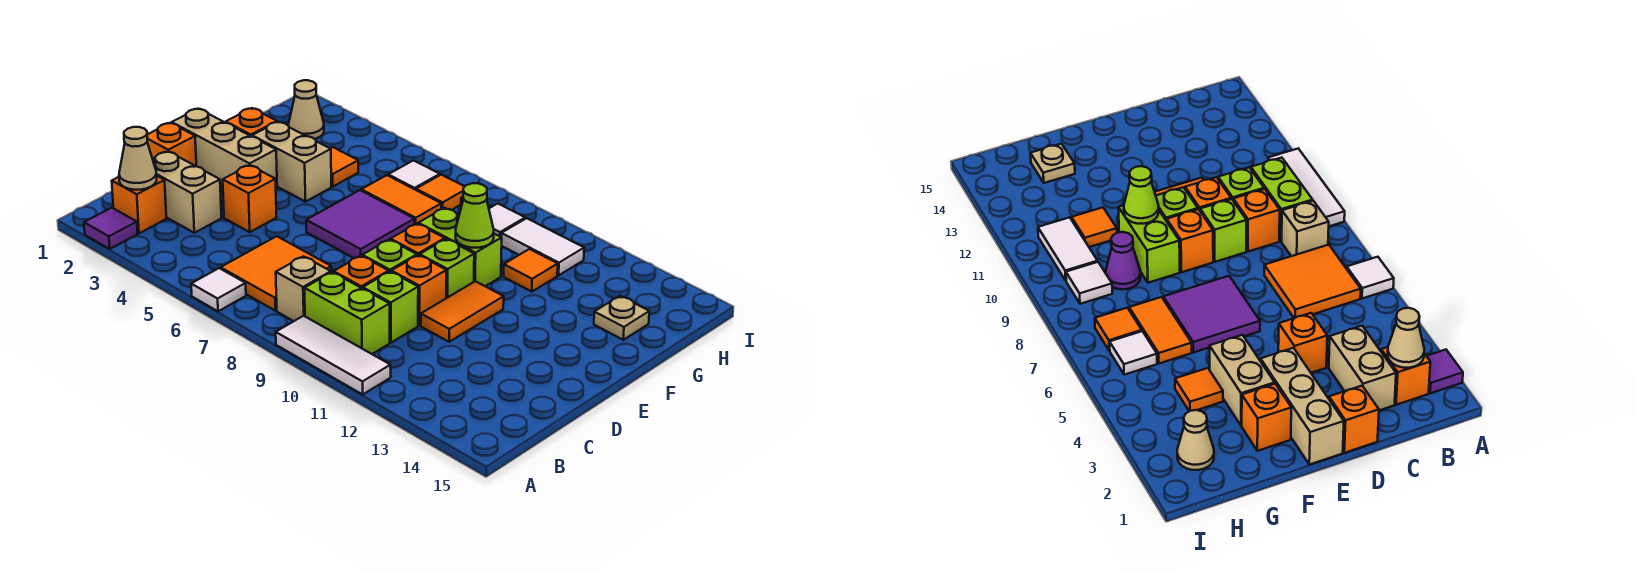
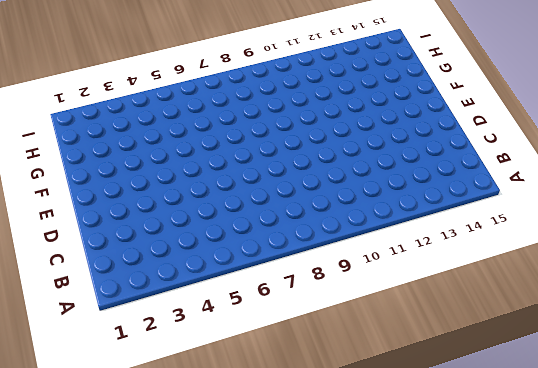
none -> purple 1x1 tile [84,208,138,249]
none -> white 1x1 tile [191,268,246,311]
none -> white 1x3 tile [276,316,391,394]
none -> orange 1x1 brick [112,176,166,233]

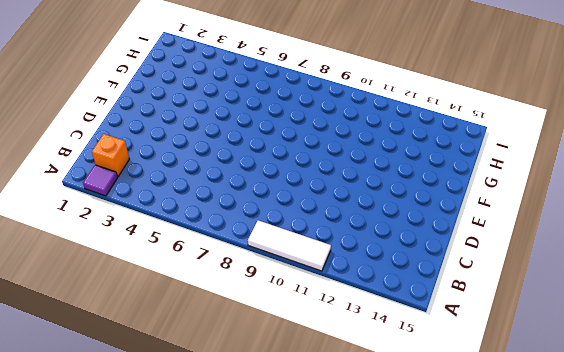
none -> white 1x1 tile [191,268,246,311]
none -> orange 2x2 tile [221,236,331,311]
none -> tan 1x1 brick [276,256,331,321]
none -> lime 1x2 brick [304,272,390,354]

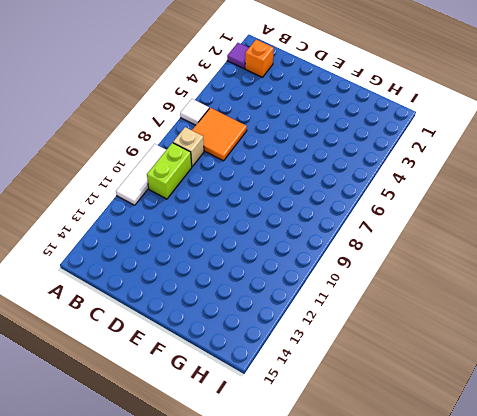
none -> tan 1x2 brick [153,151,221,233]
none -> orange 1x1 brick [334,256,389,288]
none -> lime 1x1 brick [363,272,418,343]
none -> orange 1x1 brick [147,123,196,166]

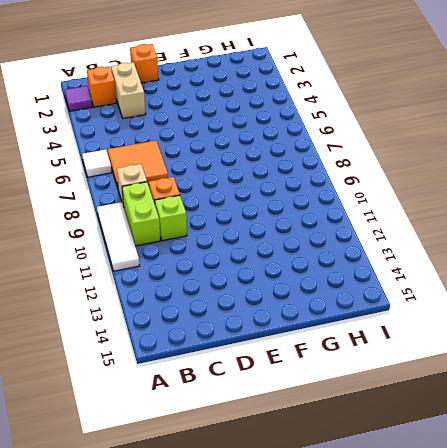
none -> orange 1x1 brick [223,165,277,232]
none -> lime 1x1 brick [362,240,417,272]
none -> orange 1x1 brick [391,255,446,326]
none -> orange 1x2 tile [421,281,504,342]

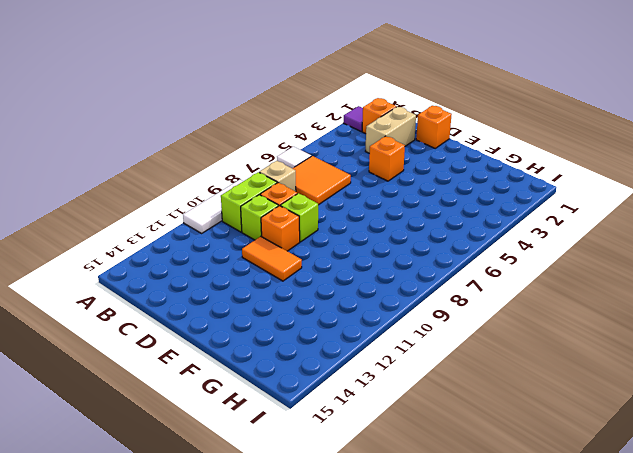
none -> tan 1x3 brick [172,109,277,189]
none -> purple 2x2 tile [306,190,414,258]
none -> orange 1x1 brick [391,224,445,255]
none -> lime 1x1 brick [420,239,474,298]

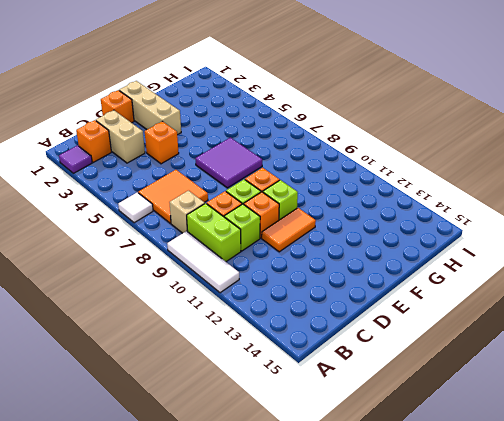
none -> orange 1x1 brick [226,108,277,137]
none -> tan 1x2 brick [252,122,331,202]
none -> lime 1x2 brick [418,208,502,286]
none -> orange 1x1 tile [330,147,358,186]

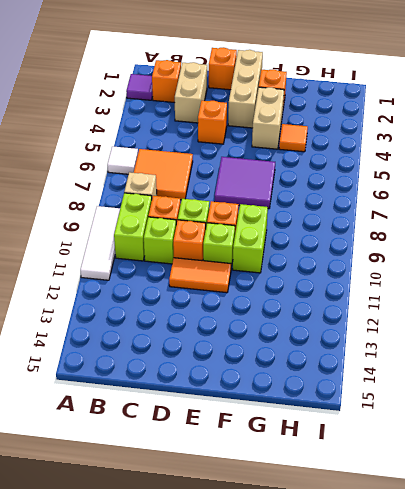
none -> orange 1x2 tile [361,175,441,225]
none -> purple 1x1 cone [1106,232,1141,289]
none -> orange 1x1 tile [504,249,558,292]
none -> tan 1x1 plate [594,296,649,340]

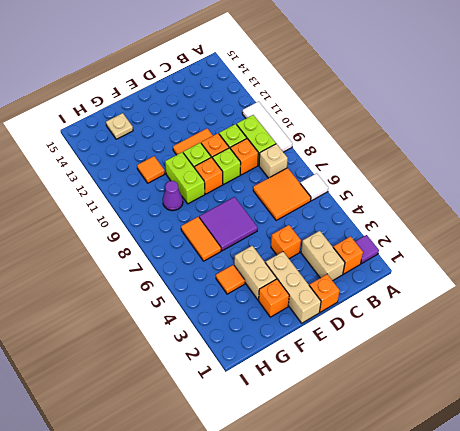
none -> tan 1x1 cone [289,80,324,139]
none -> white 1x1 tile [388,161,440,190]
none -> orange 1x1 tile [416,175,465,210]
none -> white 1x1 tile [489,204,525,237]

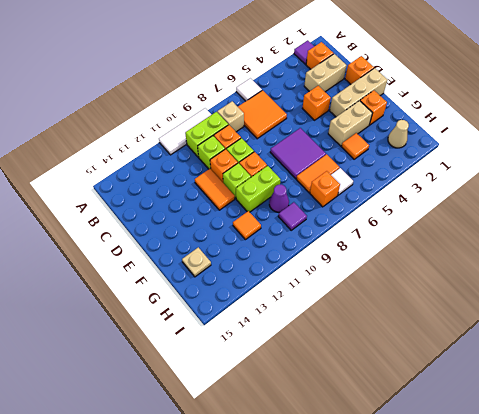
orange 1x1 brick [310,171,340,207] -> orange 1x1 tile [416,175,465,210]
purple 1x1 tile [278,202,307,230] -> white 1x1 tile [489,204,525,237]
none -> white 1x2 tile [501,218,584,275]
none -> tan 1x1 cone [119,127,157,190]
none -> lime 1x1 cone [456,183,494,248]

